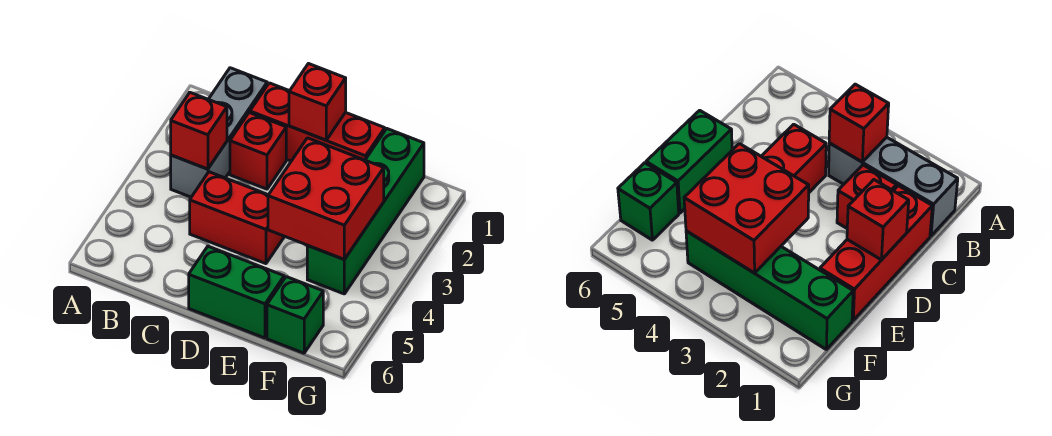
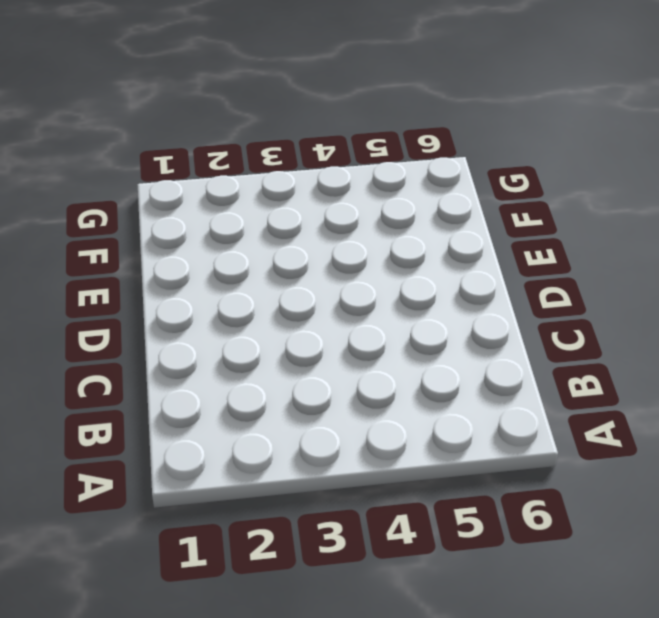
none -> grey 1x3 brick [171,68,267,197]
none -> red 1x3 brick [250,83,385,161]

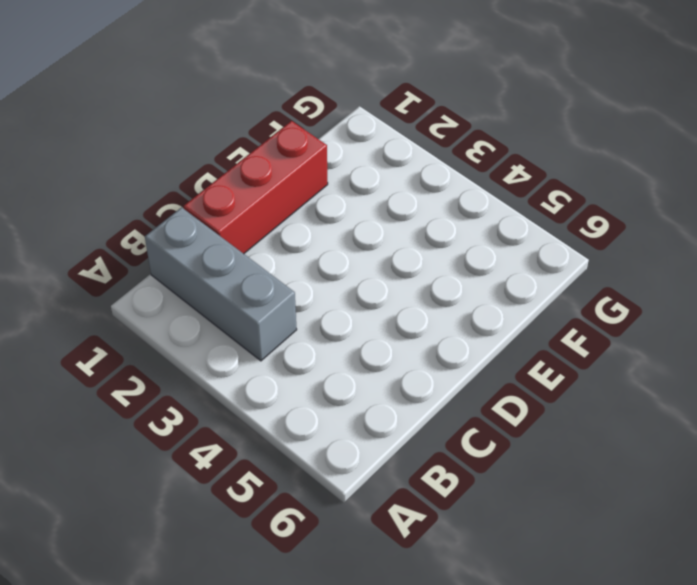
none -> red 1x1 brick [230,113,286,189]
none -> red 1x2 brick [190,172,285,264]

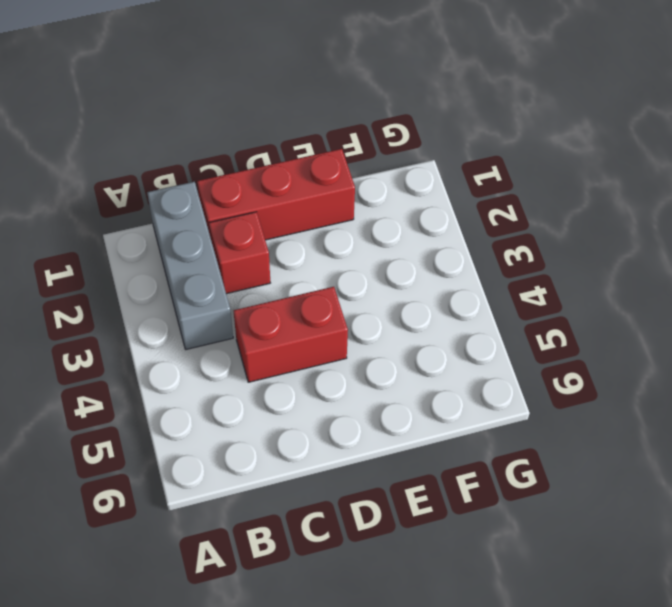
none -> green 1x2 brick [189,246,284,338]
none -> green 1x4 brick [307,129,424,294]

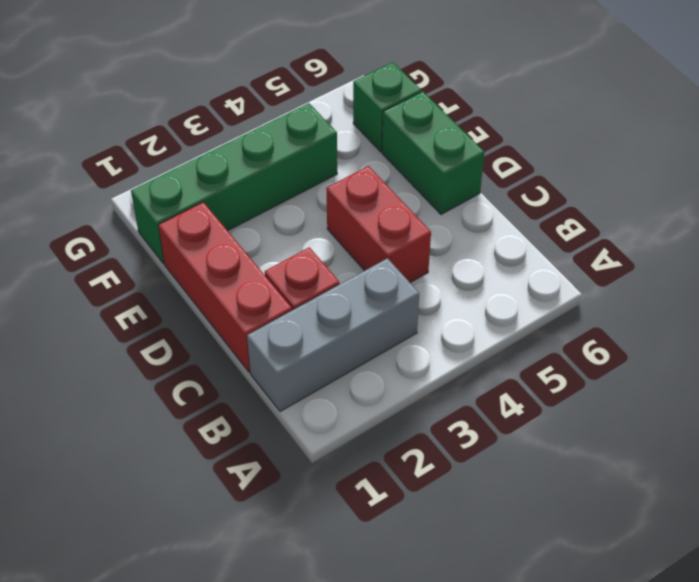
none -> red 1x1 brick [171,93,227,169]
none -> red 1x1 brick [289,64,346,140]

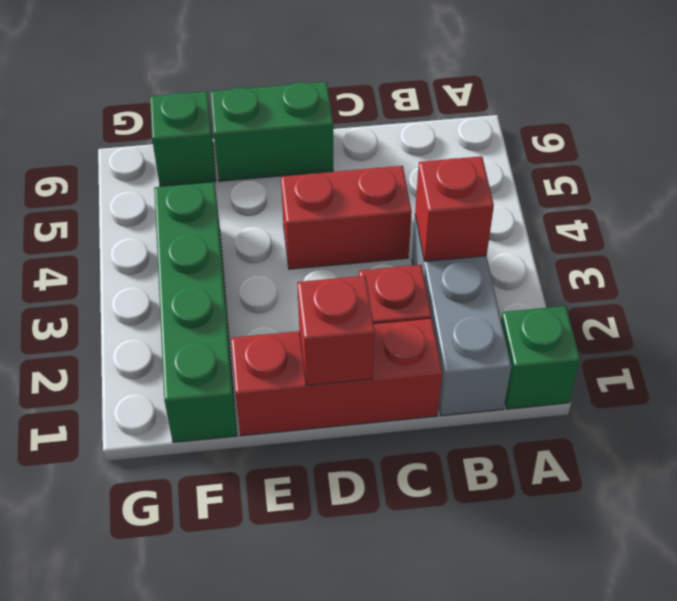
green 1x1 brick [501,306,580,409] -> none
none -> red 2x2 brick [268,138,384,259]

